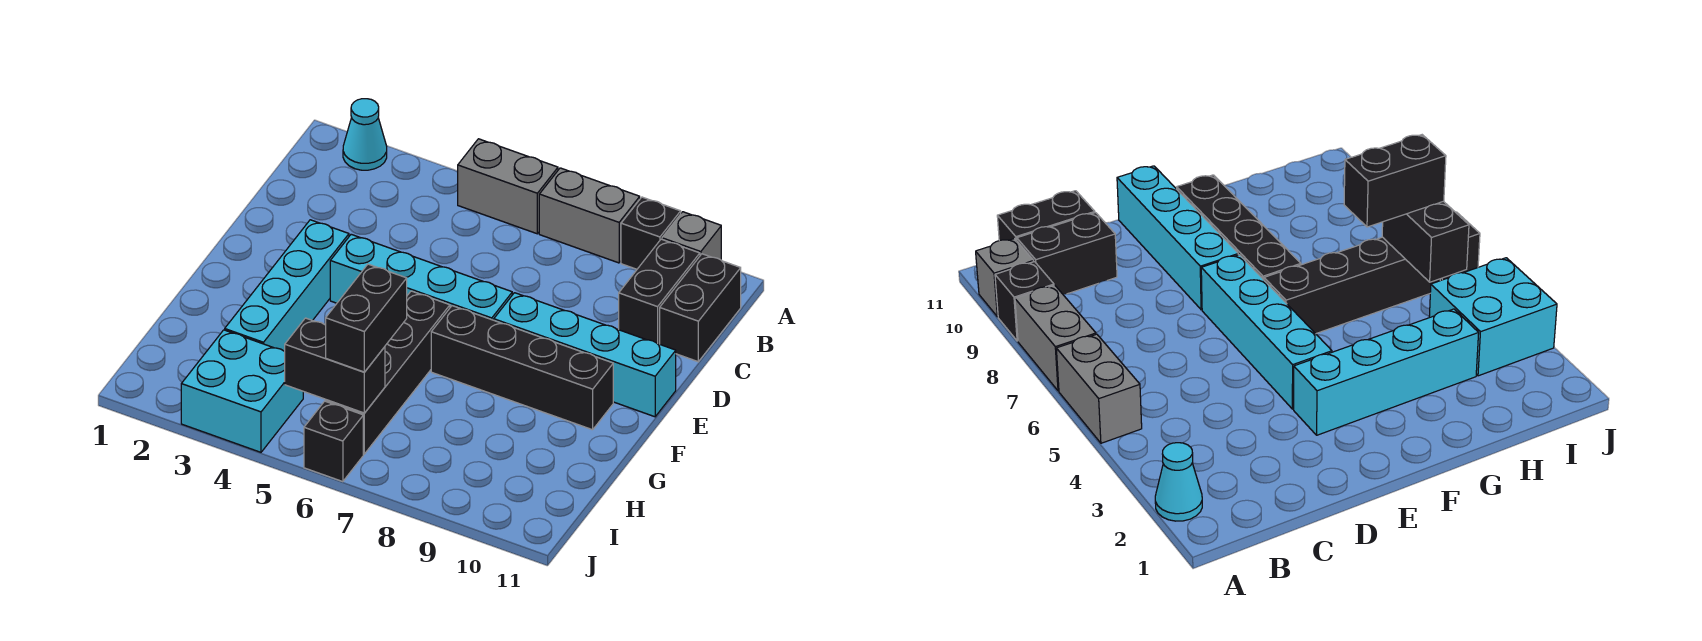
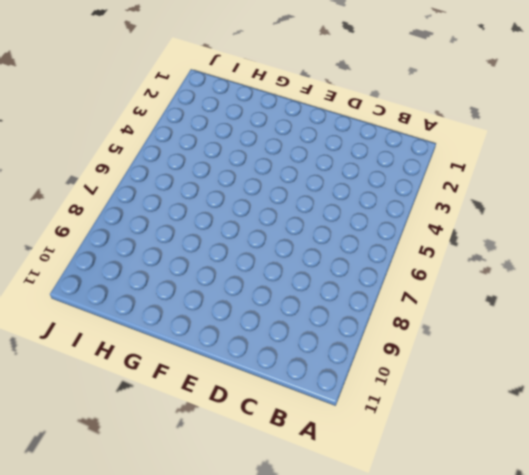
none -> cyan 1x1 cone [343,99,387,170]
none -> grey 1x2 brick [458,139,558,234]
none -> grey 1x2 brick [539,168,640,263]

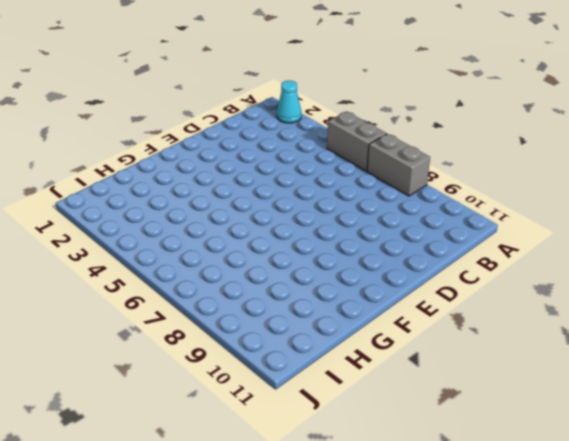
none -> black 1x1 brick [621,197,681,269]
none -> grey 1x1 brick [662,212,721,260]
none -> black 1x2 brick [619,239,700,344]

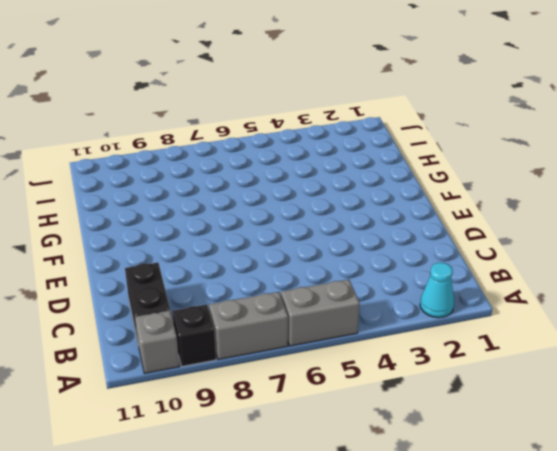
none -> black 1x2 brick [660,254,741,362]
none -> cyan 1x4 brick [225,220,349,352]
none -> cyan 1x4 brick [330,234,512,320]

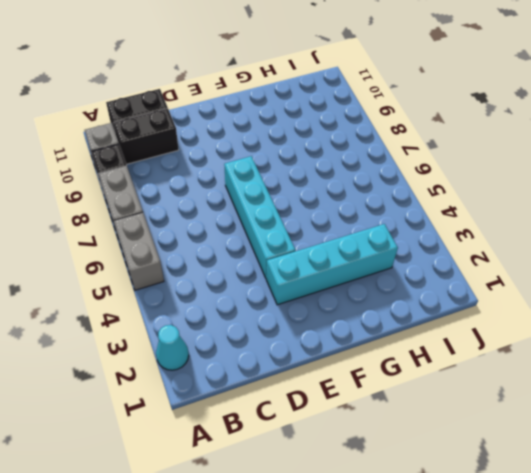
none -> cyan 1x4 brick [494,293,676,417]
none -> black 1x4 brick [326,291,450,454]
none -> black 1x4 brick [431,306,613,430]

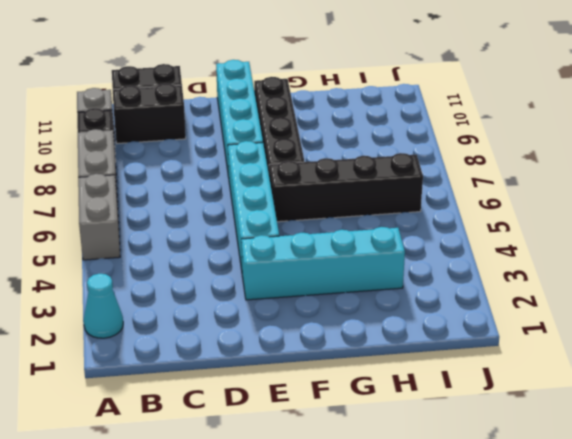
none -> cyan 2x2 brick [181,330,303,452]
none -> black 1x1 brick [304,401,363,482]
none -> black 1x2 brick [285,318,385,413]

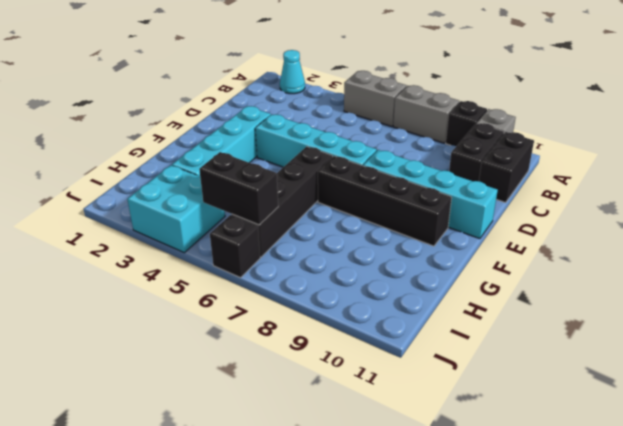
none -> black 1x2 brick [326,264,407,372]

